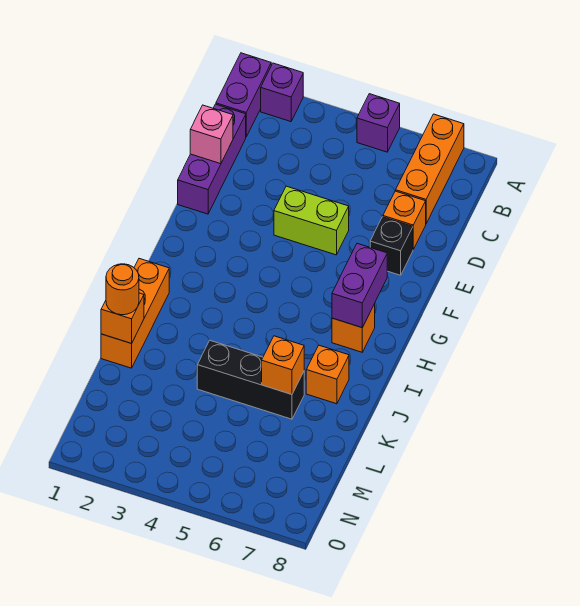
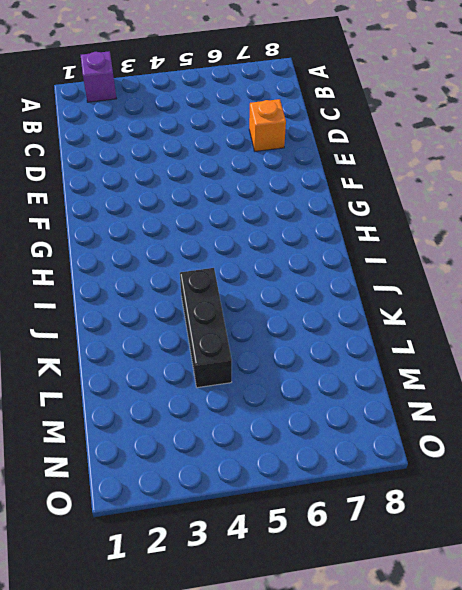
black 1x3 brick [180,268,232,388] -> black 1x3 brick turned to [197,340,304,419]
none -> purple 1x2 brick [216,53,271,137]
none -> purple 1x1 brick [357,94,400,152]
none -> orange 1x3 brick [396,114,464,223]

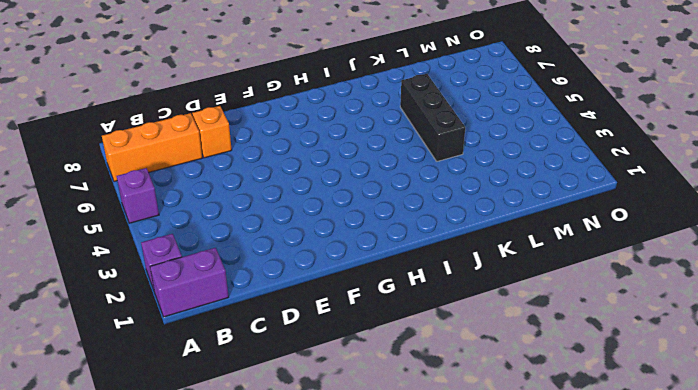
none -> purple 1x3 brick [178,104,246,214]
none -> lime 1x2 brick [274,186,349,255]
none -> black 1x1 brick [370,217,413,275]

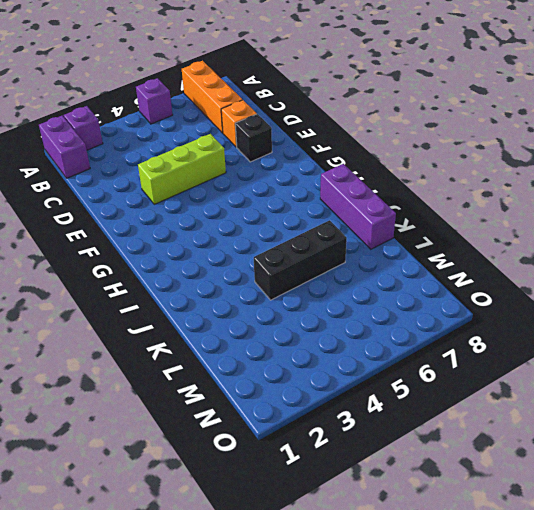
lime 1x3 brick [138,134,226,204] -> lime 1x2 brick [274,186,349,255]
purple 1x3 brick [320,164,396,249] -> purple 1x3 brick moved to [178,104,246,214]
none -> orange 1x1 brick [332,304,375,352]
none -> orange 1x3 brick [101,259,169,368]
none -> orange 1x1 brick [306,345,349,404]

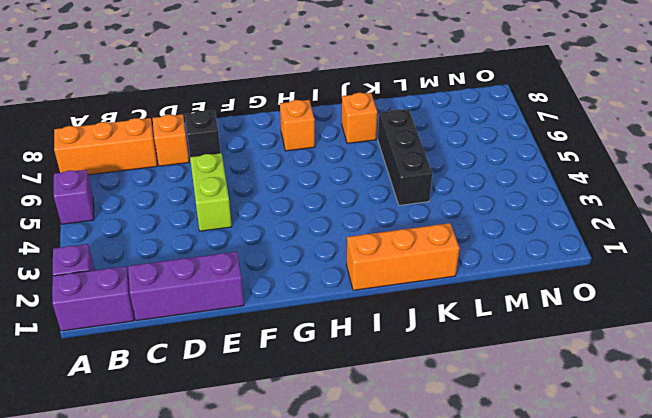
none -> pink 1x1 brick [190,105,233,164]
none -> purple 1x2 brick [332,243,387,327]
none -> orange 1x1 brick [101,293,144,343]

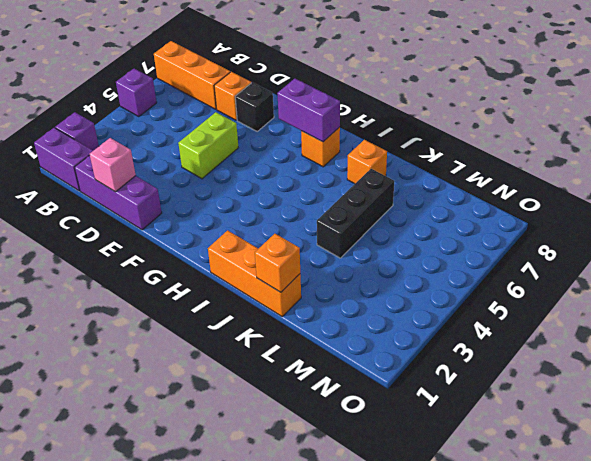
none -> orange 1x1 brick [262,336,304,394]
none -> orange 1x1 round brick [106,264,139,315]

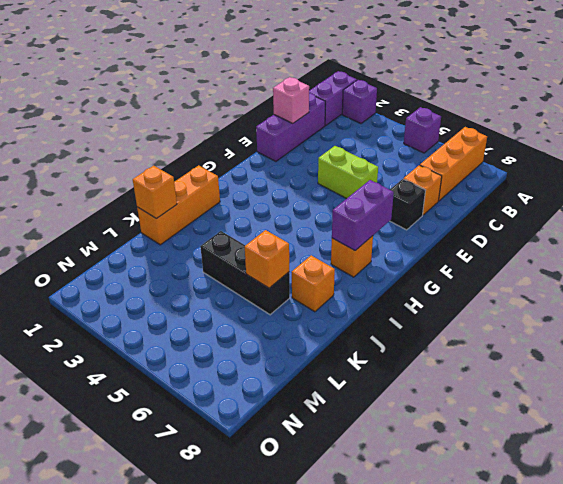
none -> orange 1x1 round brick [106,264,139,315]

